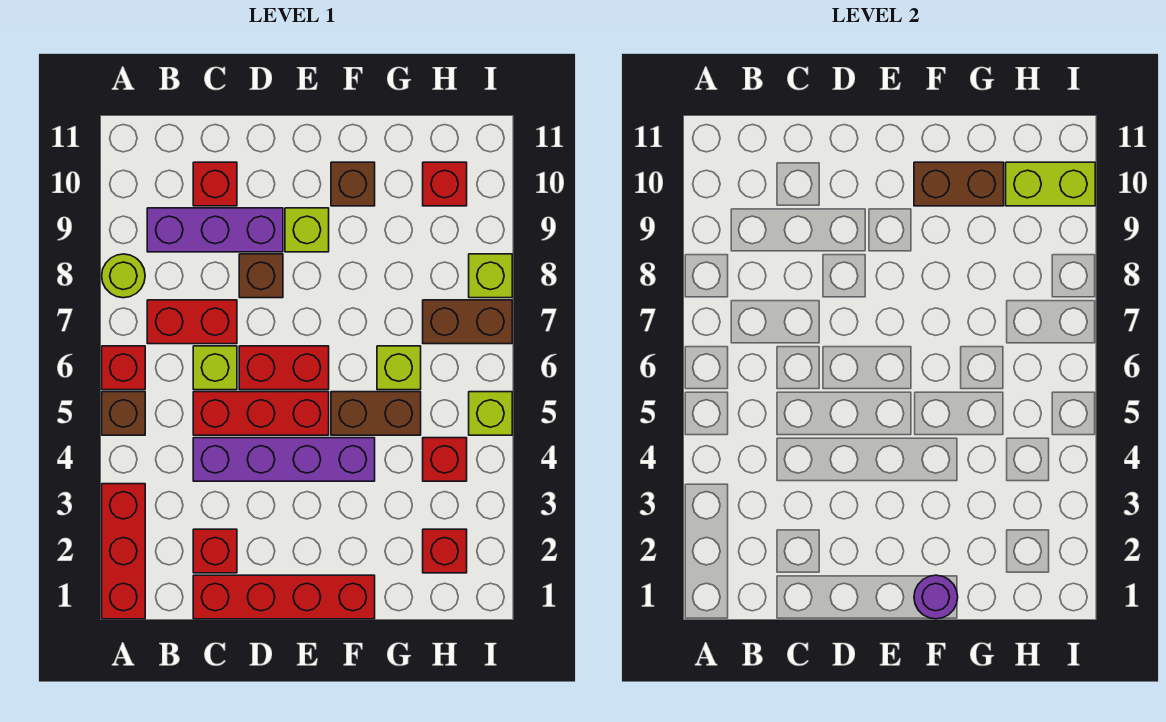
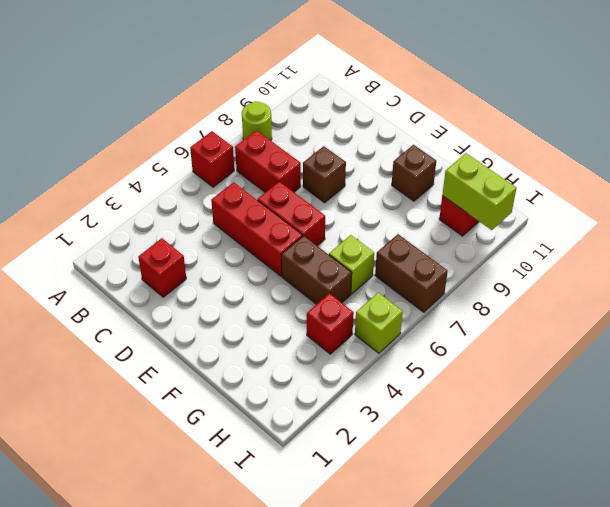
none -> red 1x3 brick [102,484,145,619]
none -> brown 1x1 brick [102,392,145,435]
none -> purple 1x3 brick [147,208,283,252]

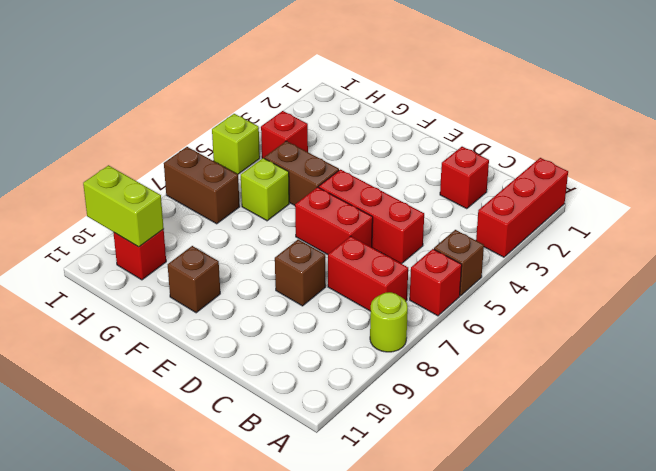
none -> purple 1x3 brick [147,208,283,252]
none -> red 1x4 brick [193,575,375,619]
none -> purple 1x4 brick [193,438,375,481]

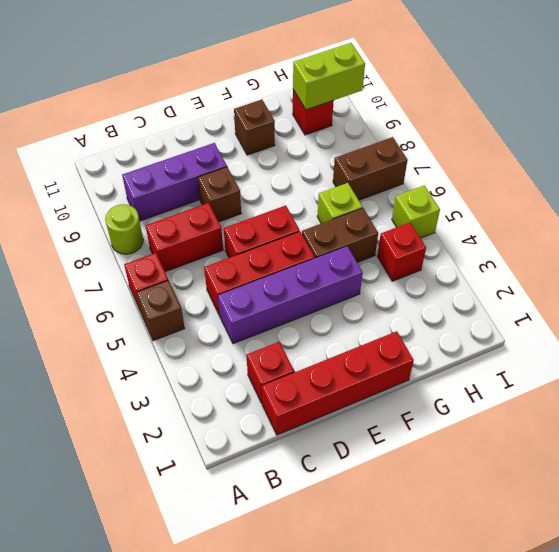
none -> red 1x3 brick [102,484,145,619]
none -> lime 1x1 brick [193,346,237,390]
none -> red 1x1 brick [193,162,237,206]

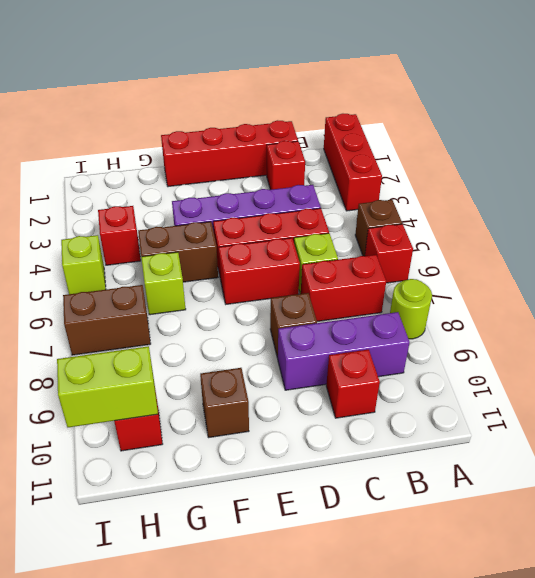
none -> lime 1x1 brick [285,208,329,252]
none -> red 1x1 brick [423,529,467,573]
none -> lime 1x1 brick [469,254,512,298]

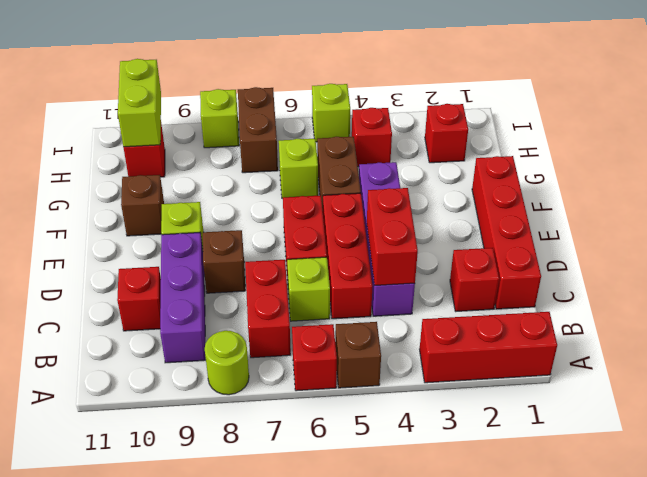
red 1x2 brick [367,188,418,285] -> none
none -> purple 1x1 round brick [914,575,958,619]
none -> brown 1x2 brick [914,162,1004,206]

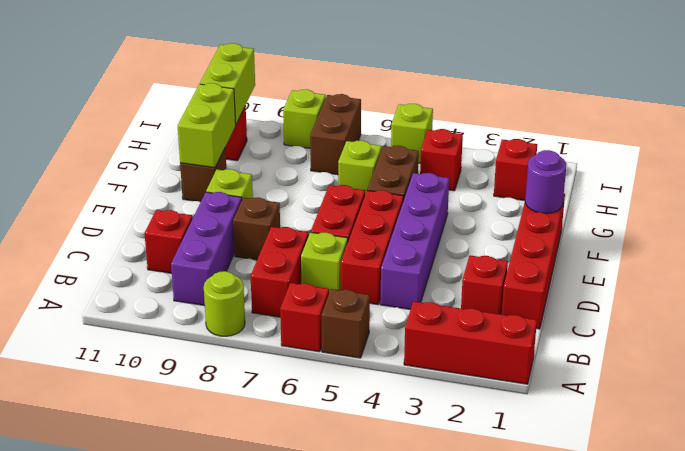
lime 1x2 brick [178,83,236,168] -> brown 1x2 brick [914,162,1004,206]

